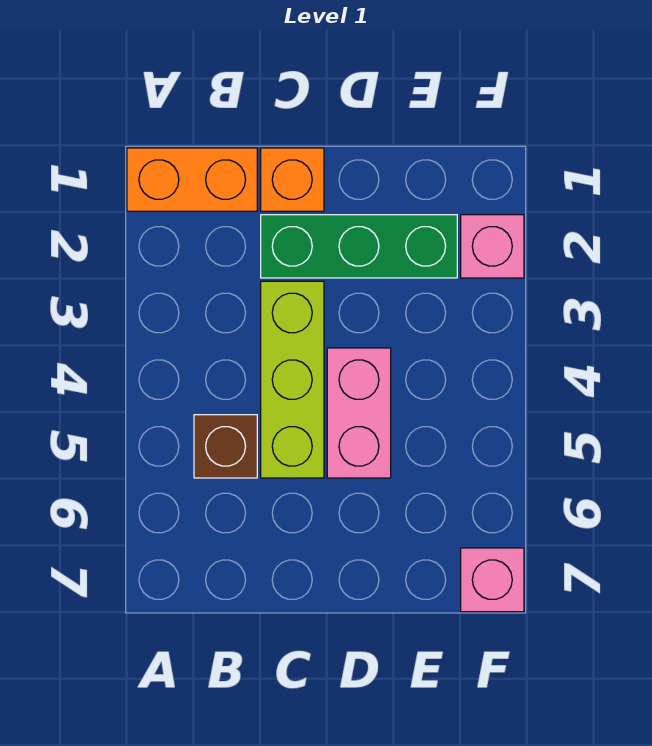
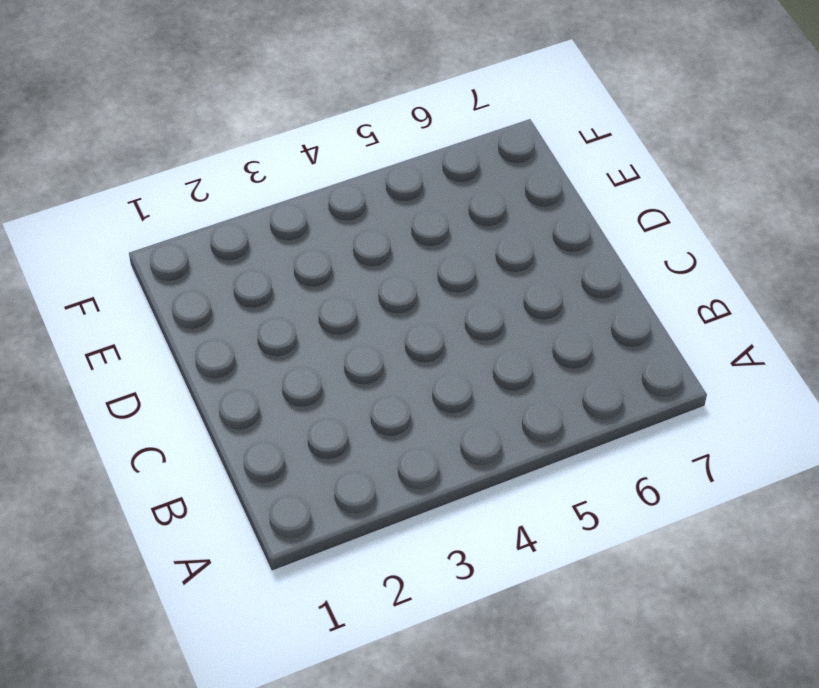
none -> orange 1x2 brick [127,148,257,211]
none -> brown 1x1 brick [194,415,257,478]

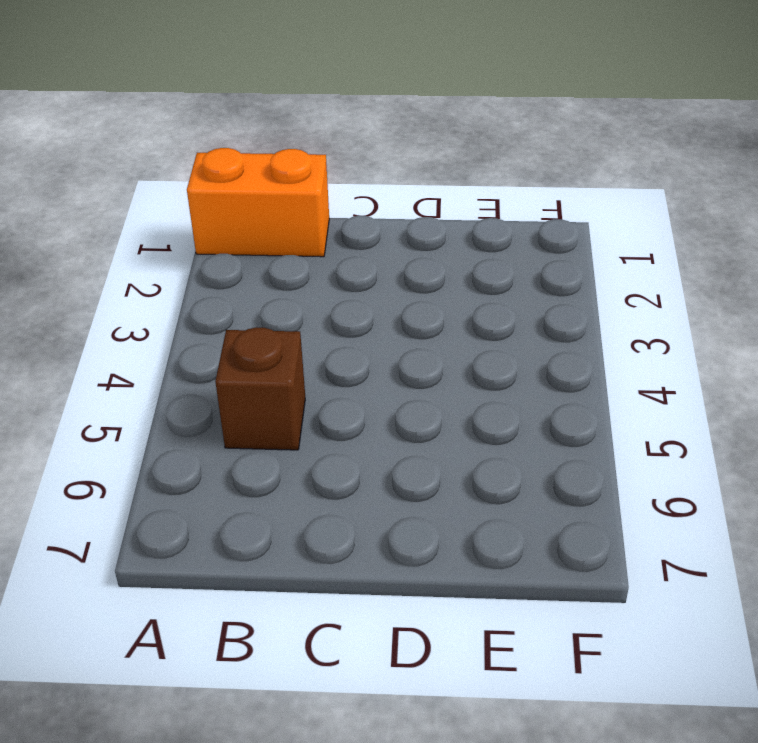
none -> orange 1x1 brick [261,148,324,211]
none -> green 1x3 brick [261,215,457,278]

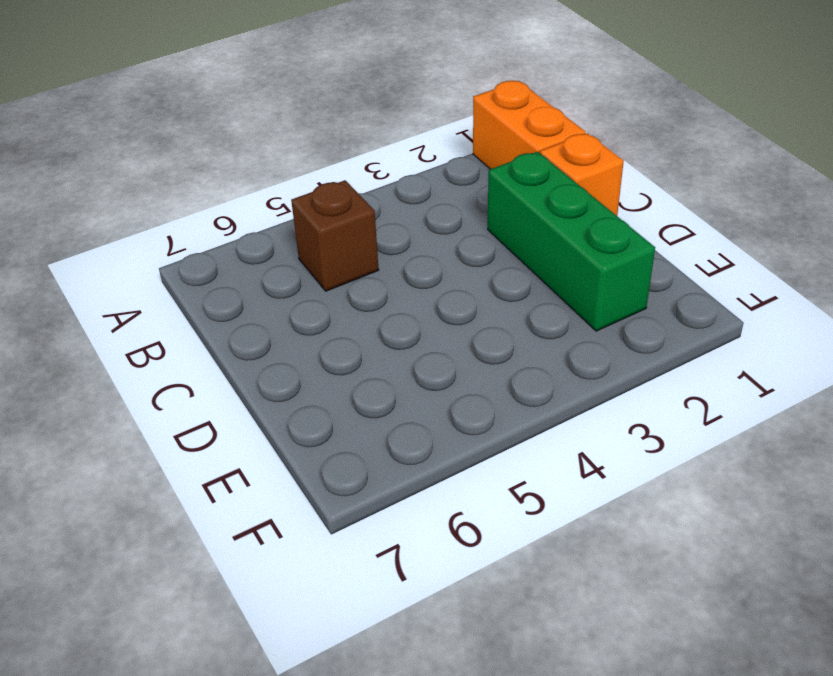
none -> lime 1x3 brick [261,281,324,478]
none -> pink 1x2 brick [327,348,391,478]

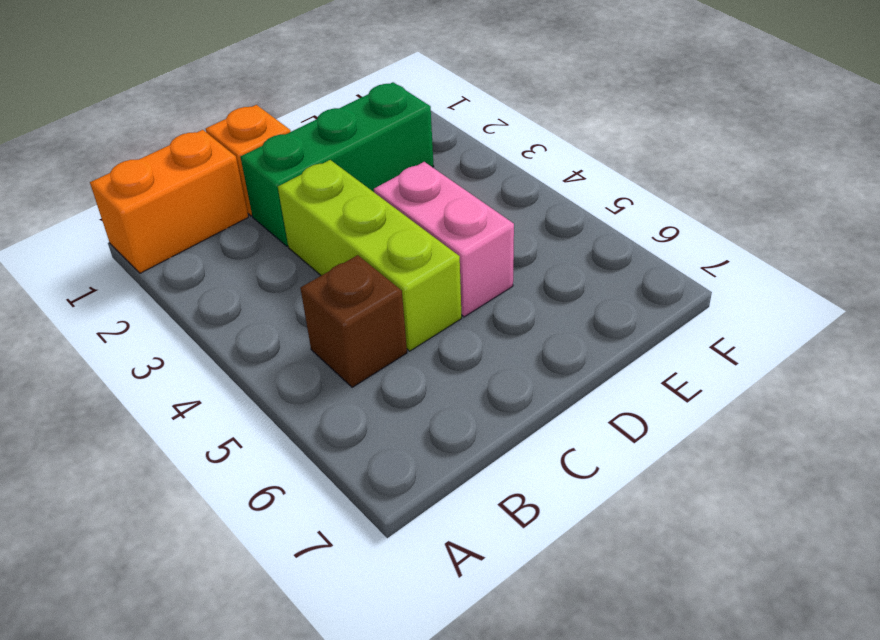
none -> pink 1x1 brick [461,215,524,278]
none -> pink 1x1 brick [461,548,524,612]

